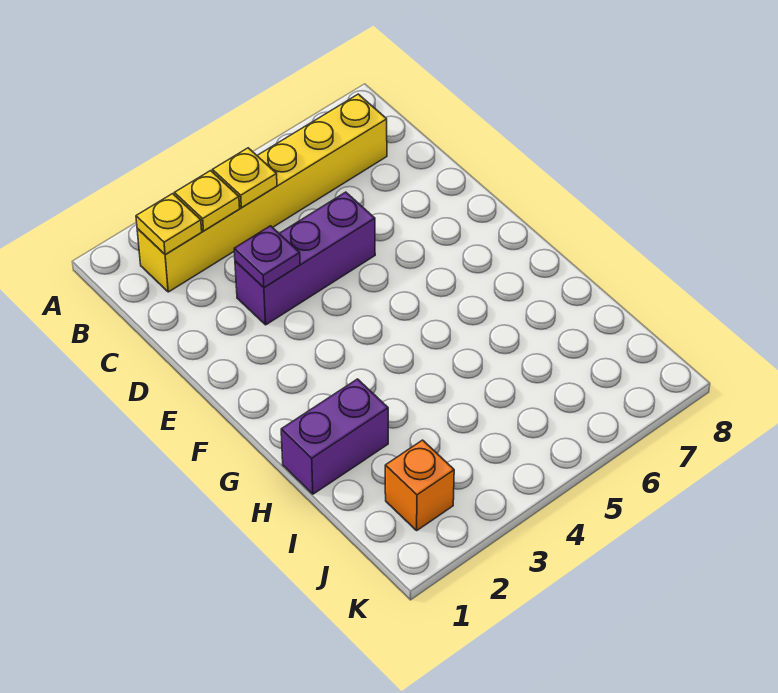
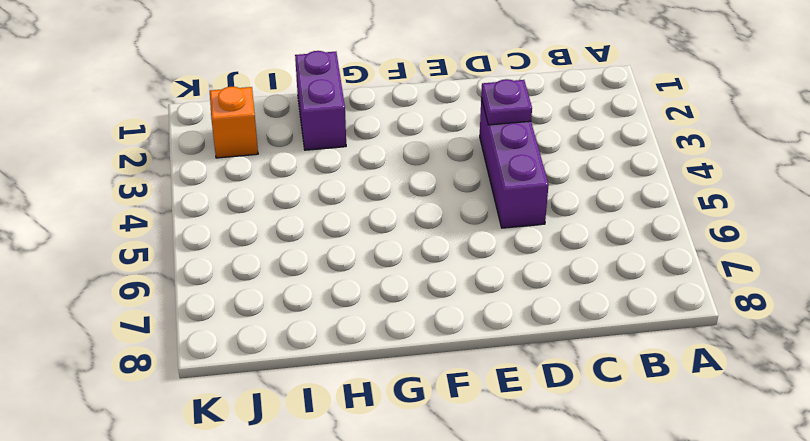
none -> yellow 1x6 brick [137,94,387,292]
none -> yellow 1x1 plate [136,194,202,255]

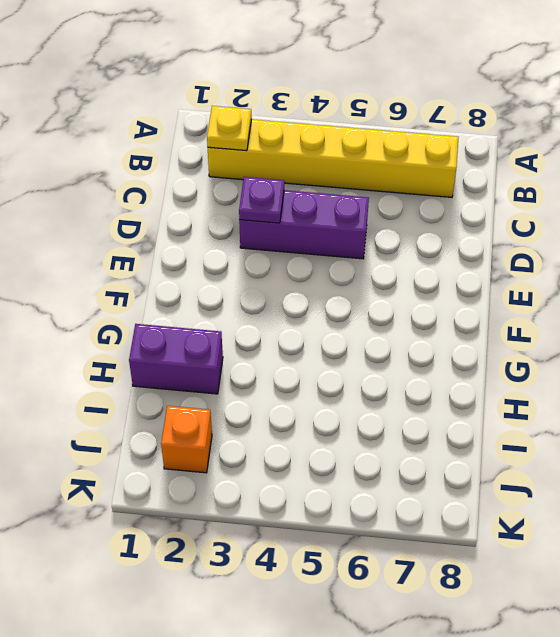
none -> yellow 1x1 plate [175,171,240,231]
none -> yellow 1x1 plate [213,148,277,208]

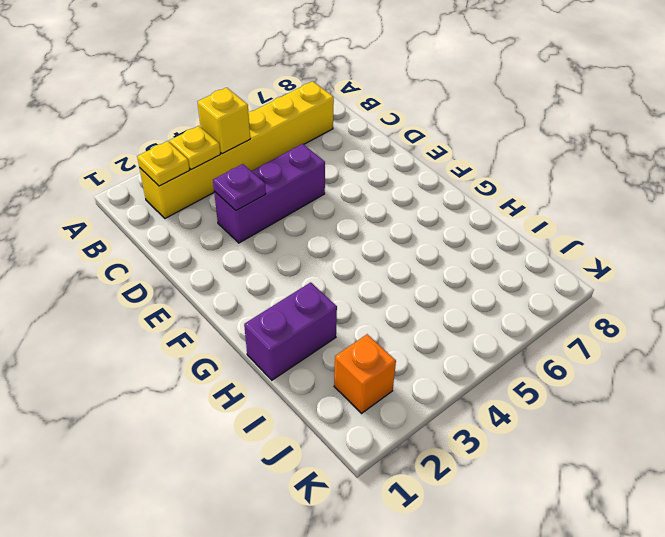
yellow 1x1 brick [198,88,250,154] -> yellow 1x1 plate [213,148,277,208]

